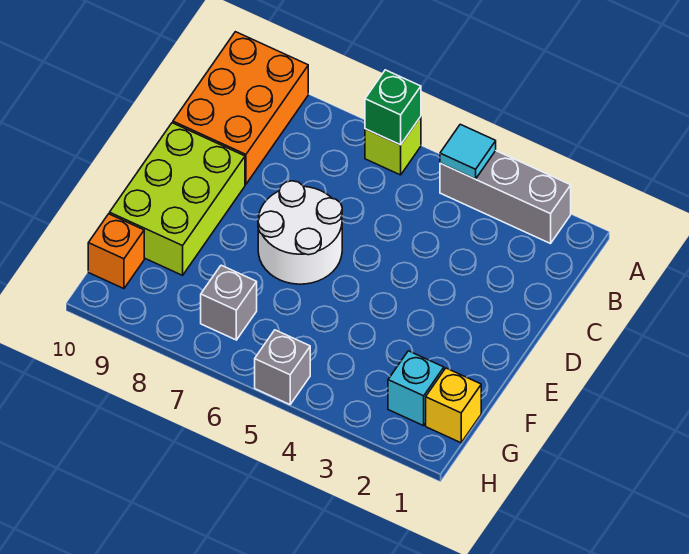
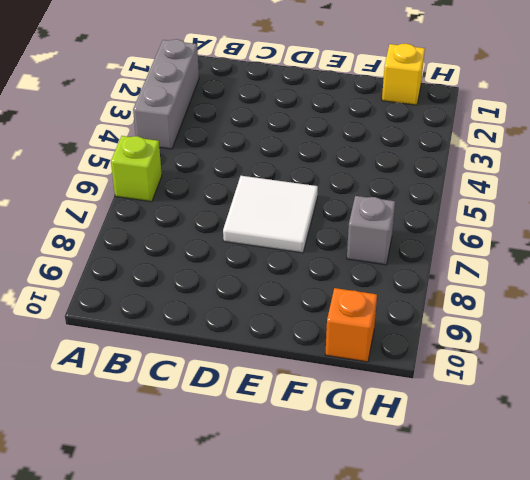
white 2x2 tile [223,176,318,253] -> white 2x2 round brick [258,181,342,284]
none -> orange 2x3 brick [173,32,308,184]
none -> lime 2x3 brick [110,123,245,275]
none -> cyan 1x1 brick [388,351,444,426]

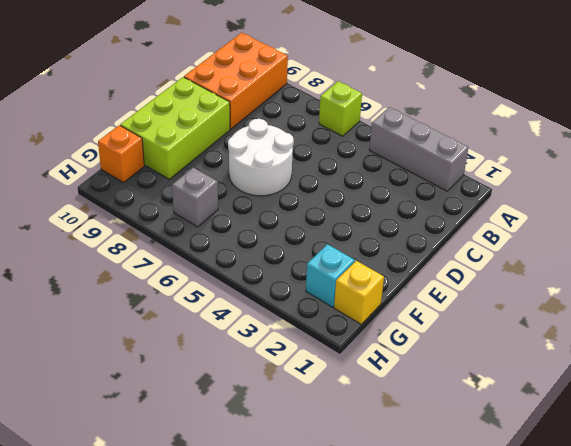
none -> grey 1x1 brick [255,330,310,405]
none -> cyan 1x1 tile [440,124,496,179]
none -> green 1x1 brick [365,70,421,145]

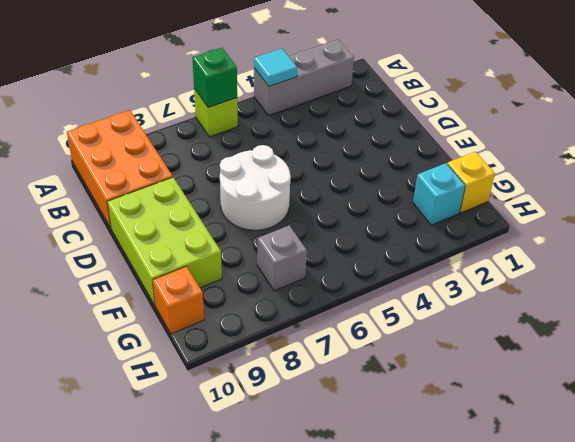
none -> grey 1x1 brick [255,330,310,405]

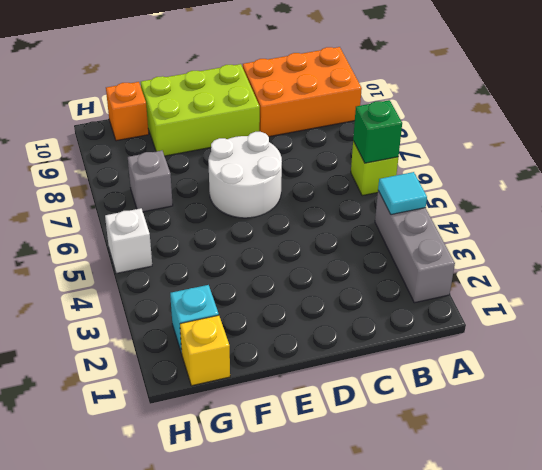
white 1x1 brick [105,208,152,273] -> grey 1x1 brick [255,330,310,405]

